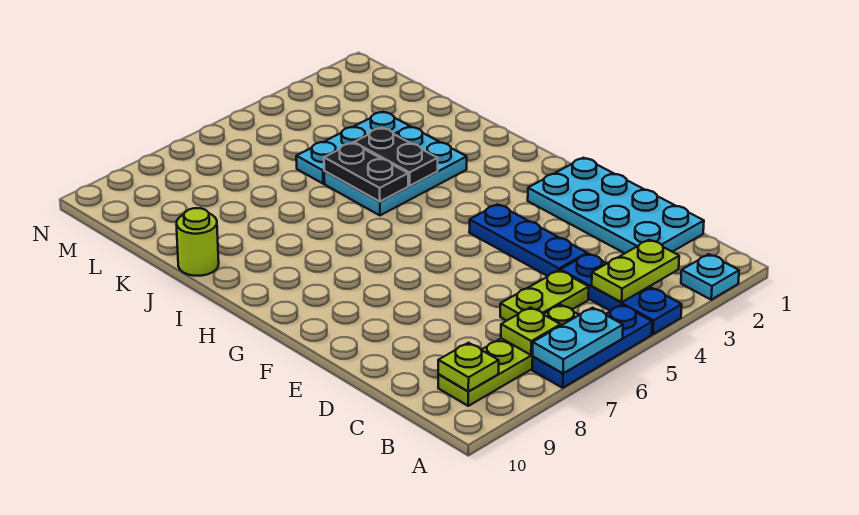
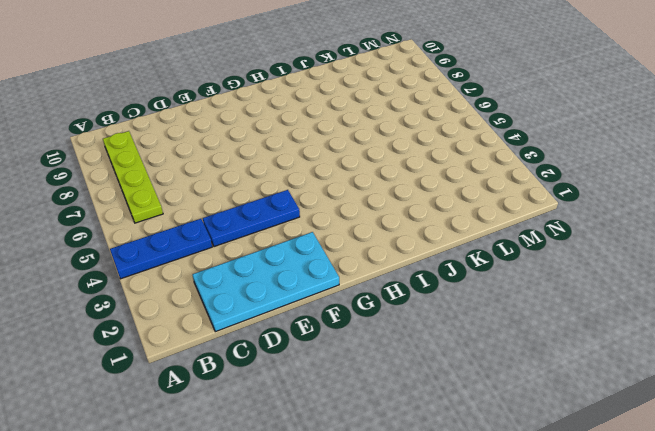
none -> cyan 1x1 plate [681,254,739,300]
none -> blue 1x3 plate [532,305,652,388]
none -> lime 1x2 plate [500,270,589,321]

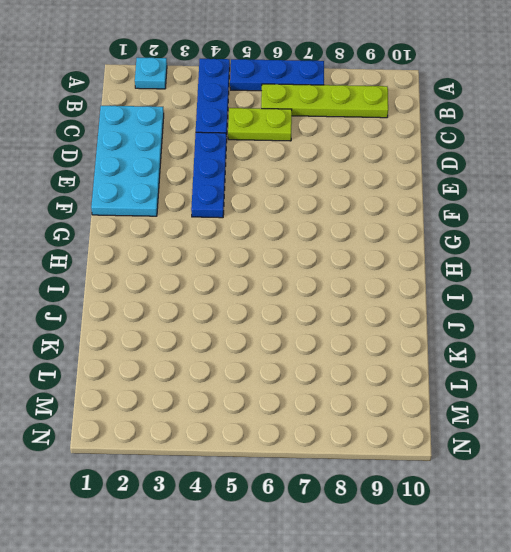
none -> cyan 2x3 plate [324,127,467,215]
none -> lime 1x1 round brick [176,208,219,276]
none -> cyan 1x3 plate [296,112,410,184]

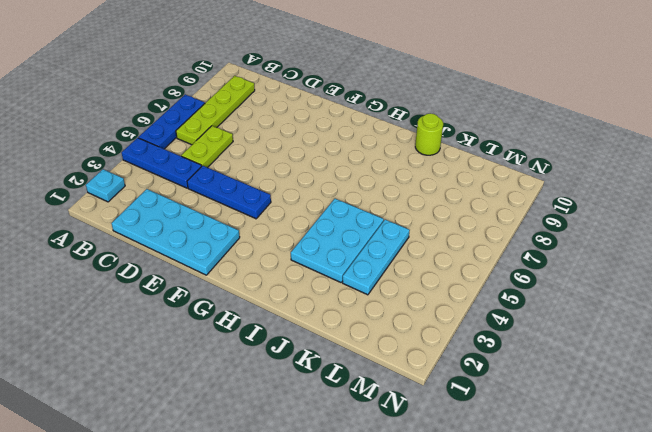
none -> cyan 1x2 plate [532,308,623,374]
none -> lime 1x2 plate [592,240,679,302]
none -> lime 1x1 plate [501,307,561,355]

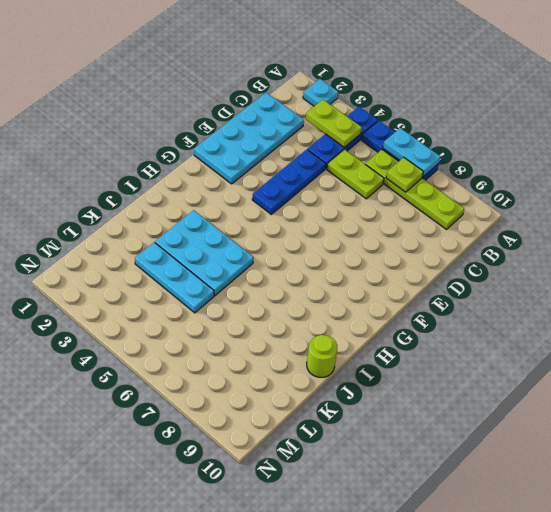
none -> lime 1x1 plate [438,343,499,391]
none -> black 1x2 plate [354,128,438,186]
none -> black 1x2 plate [324,143,408,202]

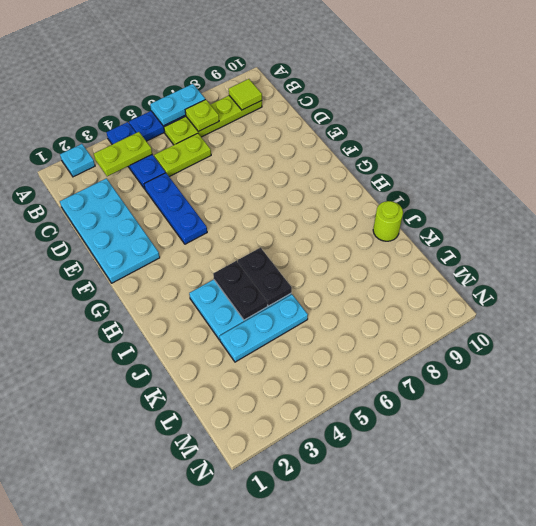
lime 1x1 tile [229,79,262,110] -> lime 1x1 plate [438,343,499,391]

